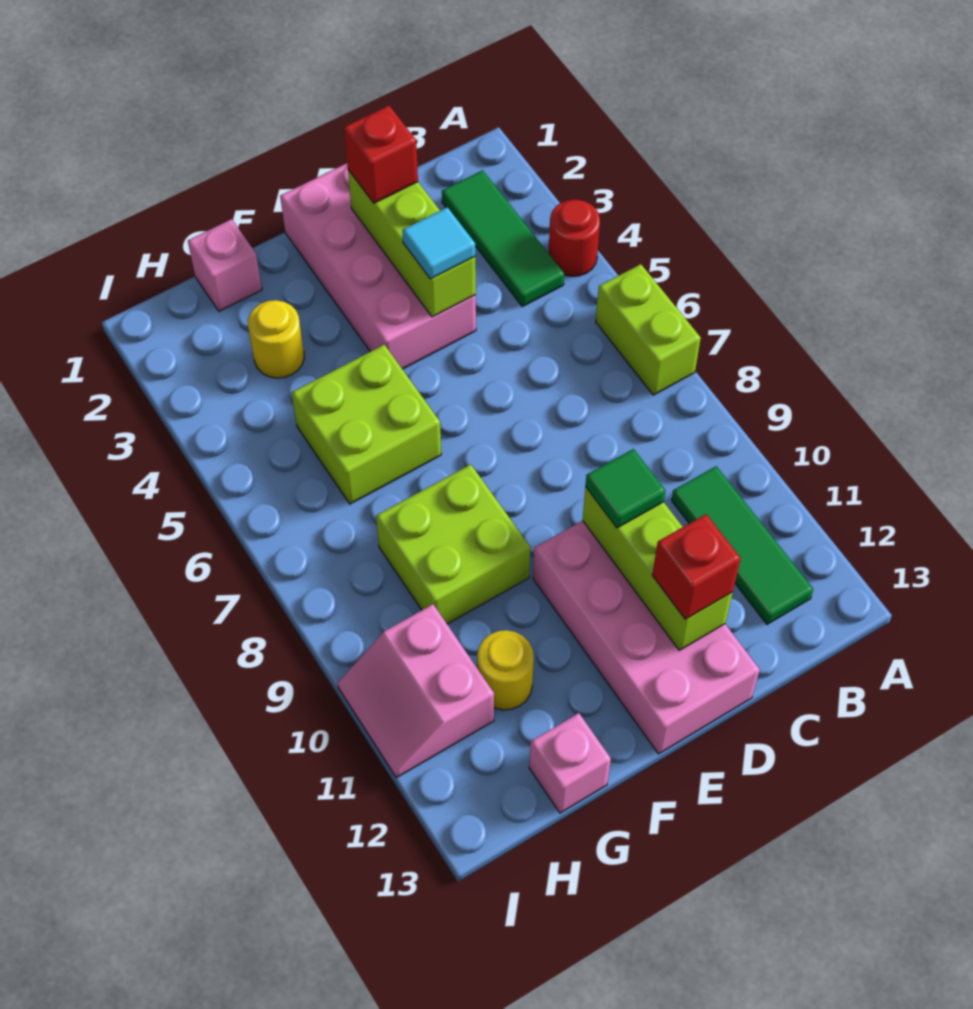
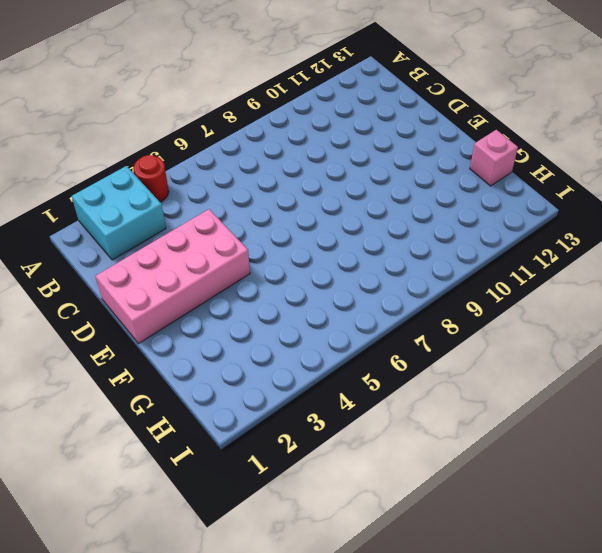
cyan 2x2 brick [72,166,166,260] -> green 1x3 tile [442,170,564,306]
none -> lime 1x2 brick [596,264,701,395]
none -> green 1x3 tile [672,466,813,624]
none -> pink 2x4 brick [533,521,760,754]

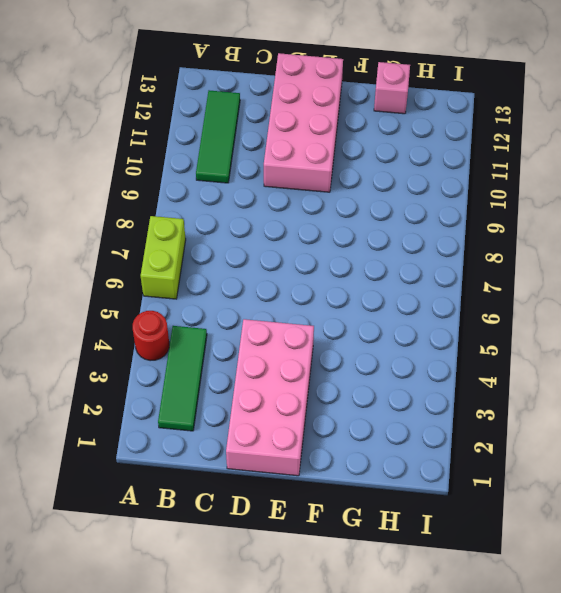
none -> lime 2x2 brick [292,345,441,504]
none -> lime 2x2 brick [376,464,530,624]
none -> pink 1x1 brick [188,219,262,311]

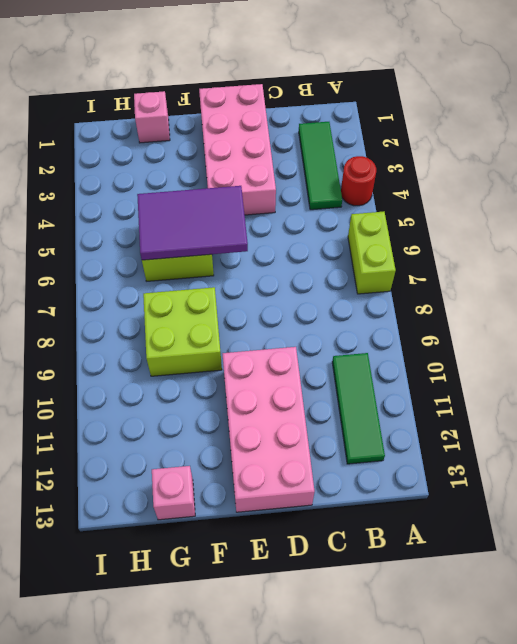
purple 2x3 tile [137,186,248,260] -> none
none -> yellow 1x1 round brick [248,300,304,378]
none -> yellow 1x1 round brick [477,630,534,710]
none -> pink 2x2 slope [338,604,494,778]

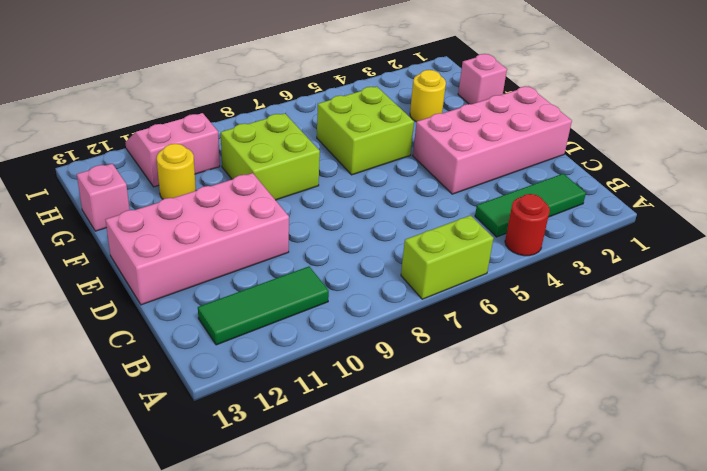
none -> lime 1x3 brick [348,170,476,317]
none -> lime 1x3 brick [583,487,733,650]
none -> red 1x1 brick [344,105,418,203]

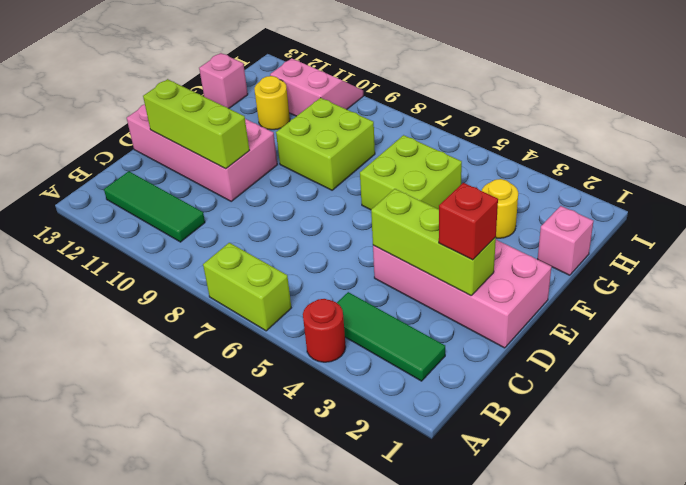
none -> cyan 1x1 tile [402,207,475,279]
none -> green 1x1 tile [585,449,665,528]
none -> red 1x1 brick [652,514,741,619]

